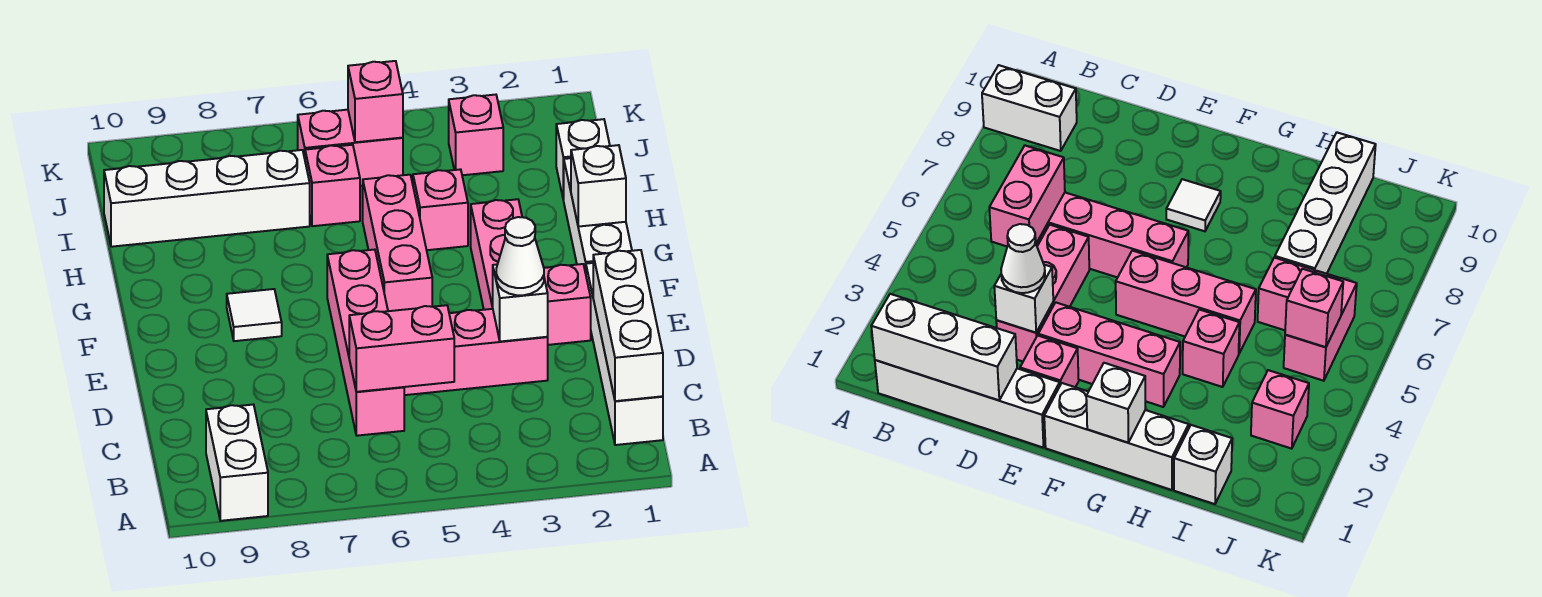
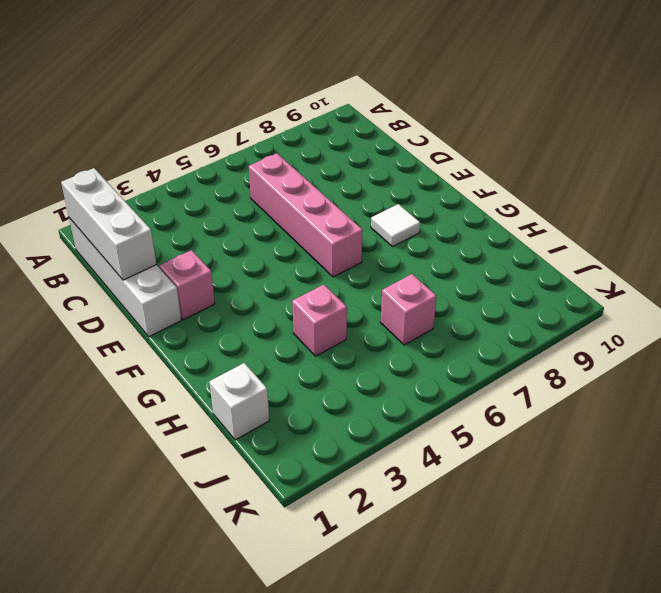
none -> white 1x2 brick [206,405,268,521]
none -> pink 1x3 brick [404,309,548,395]
none -> pink 1x3 brick [471,199,522,310]

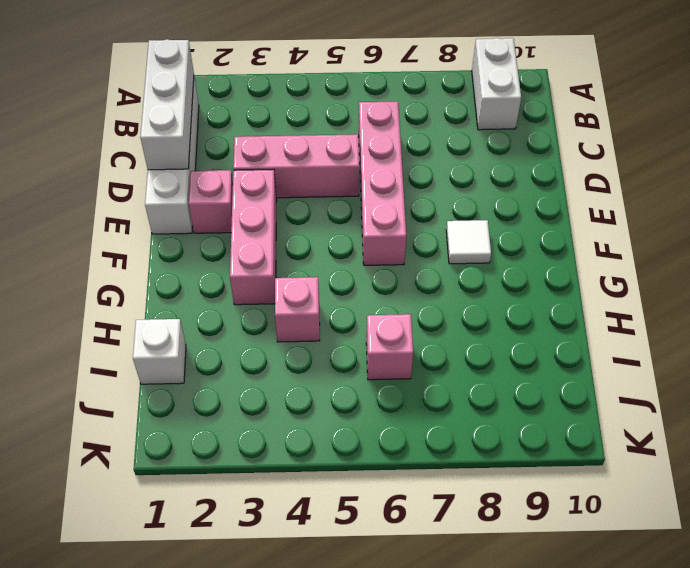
none -> white 1x3 brick [564,158,632,273]
none -> pink 1x3 brick [363,175,432,311]
none -> white 1x4 brick [104,150,310,247]

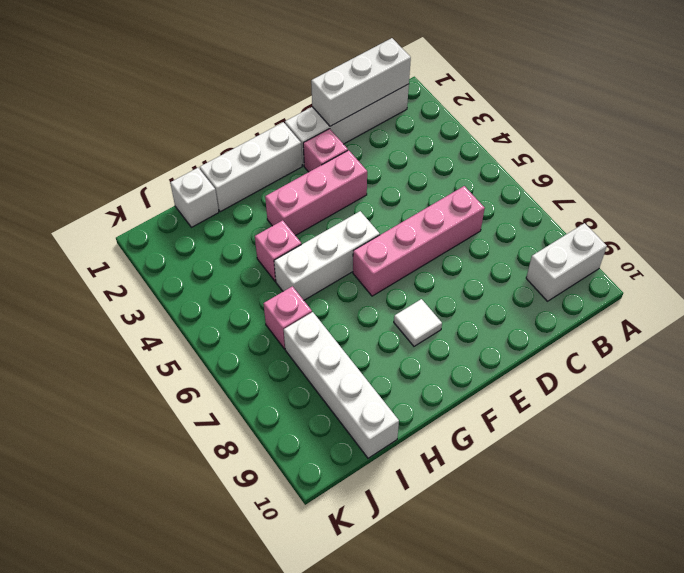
white 1x3 brick [274,211,380,300] -> pink 1x3 brick [363,175,432,311]
none -> pink 1x3 brick [404,309,548,395]
none -> pink 1x1 brick [449,95,503,175]
none -> pink 1x2 brick [298,110,403,186]

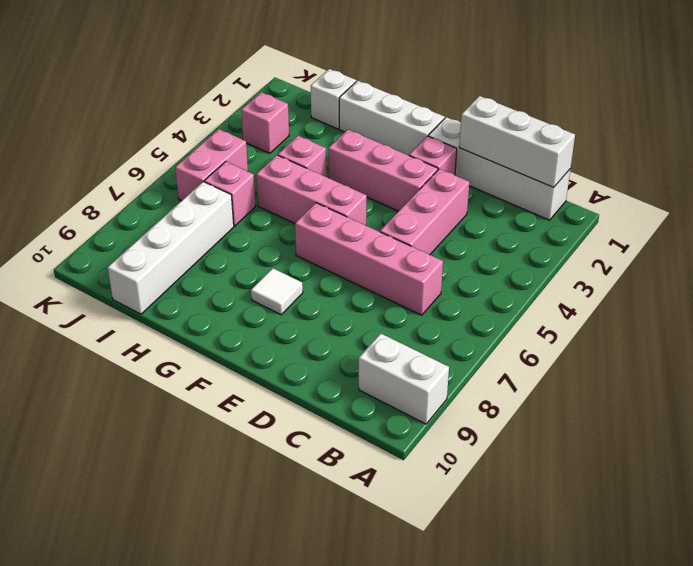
none -> pink 1x2 brick [349,305,454,392]
none -> white 1x1 brick [493,265,548,342]
none -> white 1x1 brick [571,145,626,227]

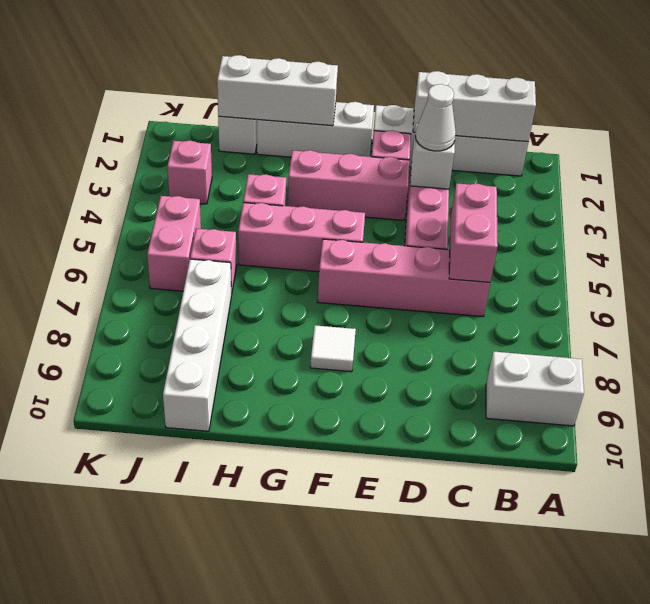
white 1x3 brick [217,55,338,126] -> white 1x1 brick [571,145,626,227]
none -> pink 1x1 brick [348,61,403,142]

